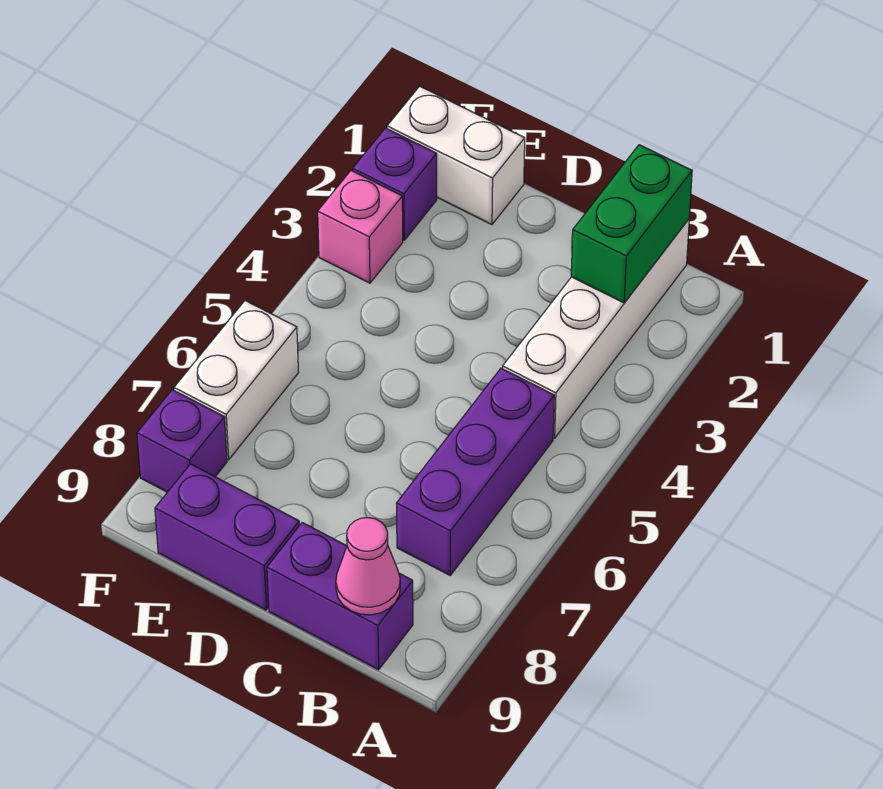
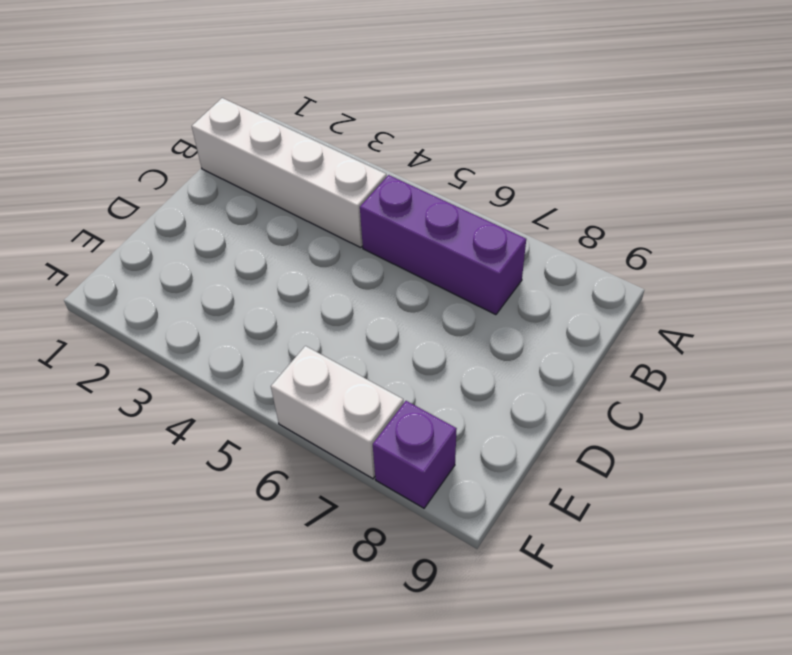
none -> purple 1x2 brick [267,523,413,670]
none -> purple 1x2 brick [155,464,300,610]

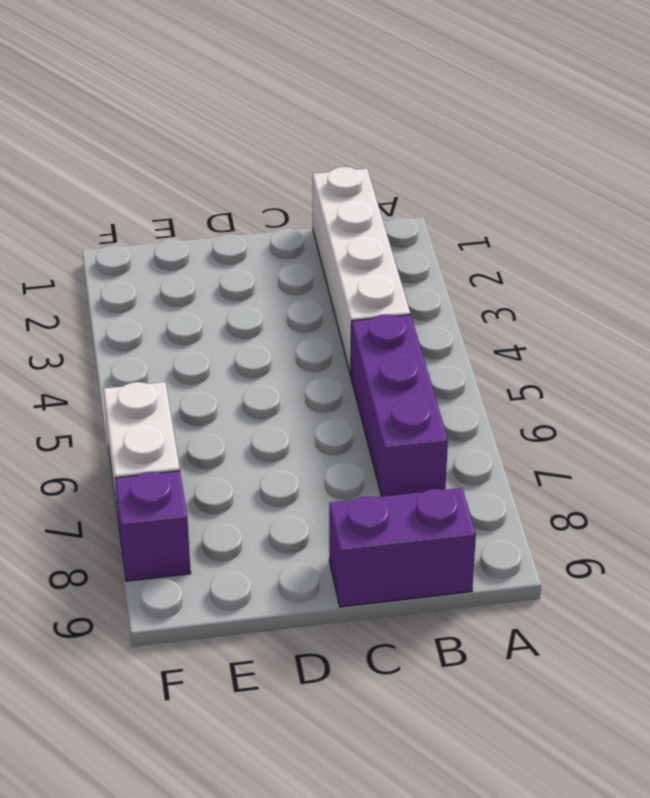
none -> purple 1x2 brick [155,464,300,610]
none -> white 1x2 brick [387,86,525,225]

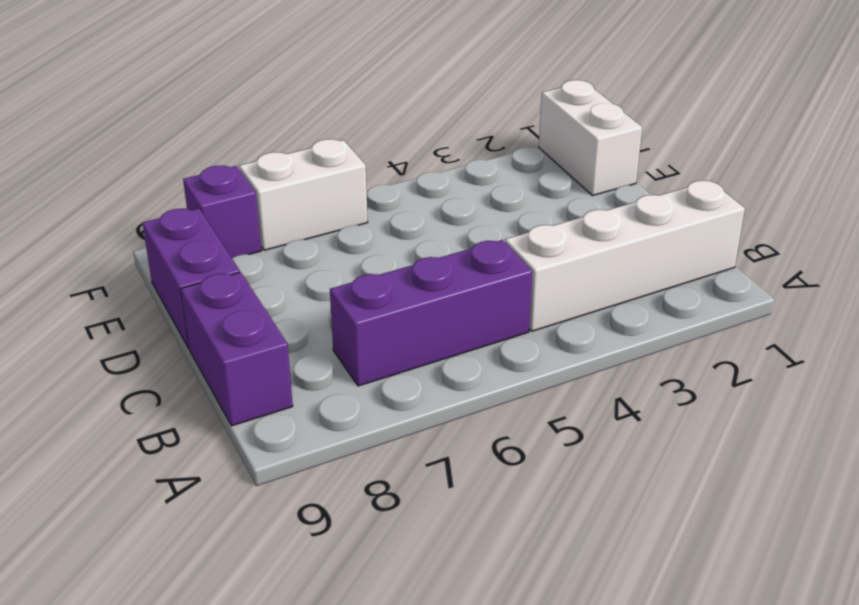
none -> purple 1x1 brick [353,128,437,240]
none -> pink 1x1 brick [318,171,403,283]

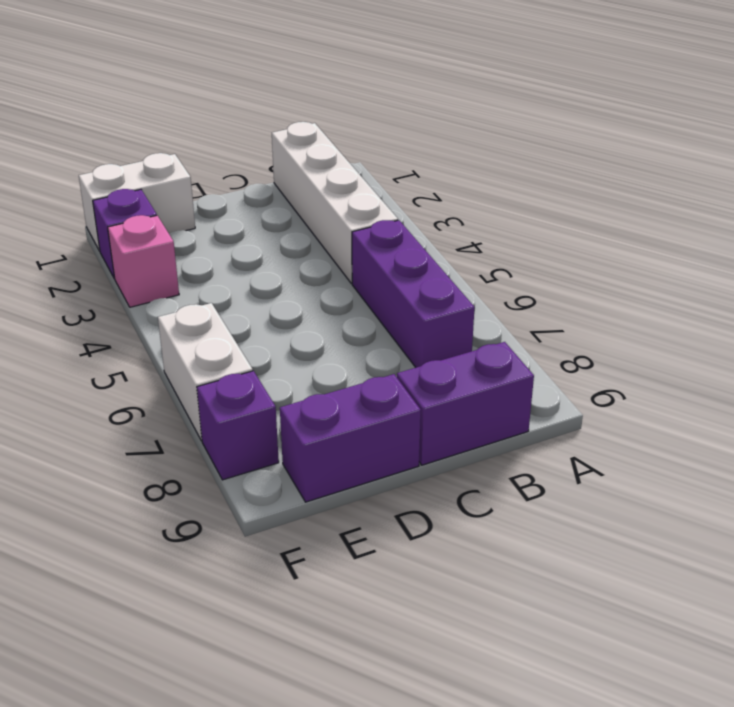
none -> green 1x2 brick [571,145,692,303]
none -> pink 1x1 cone [336,518,400,615]

